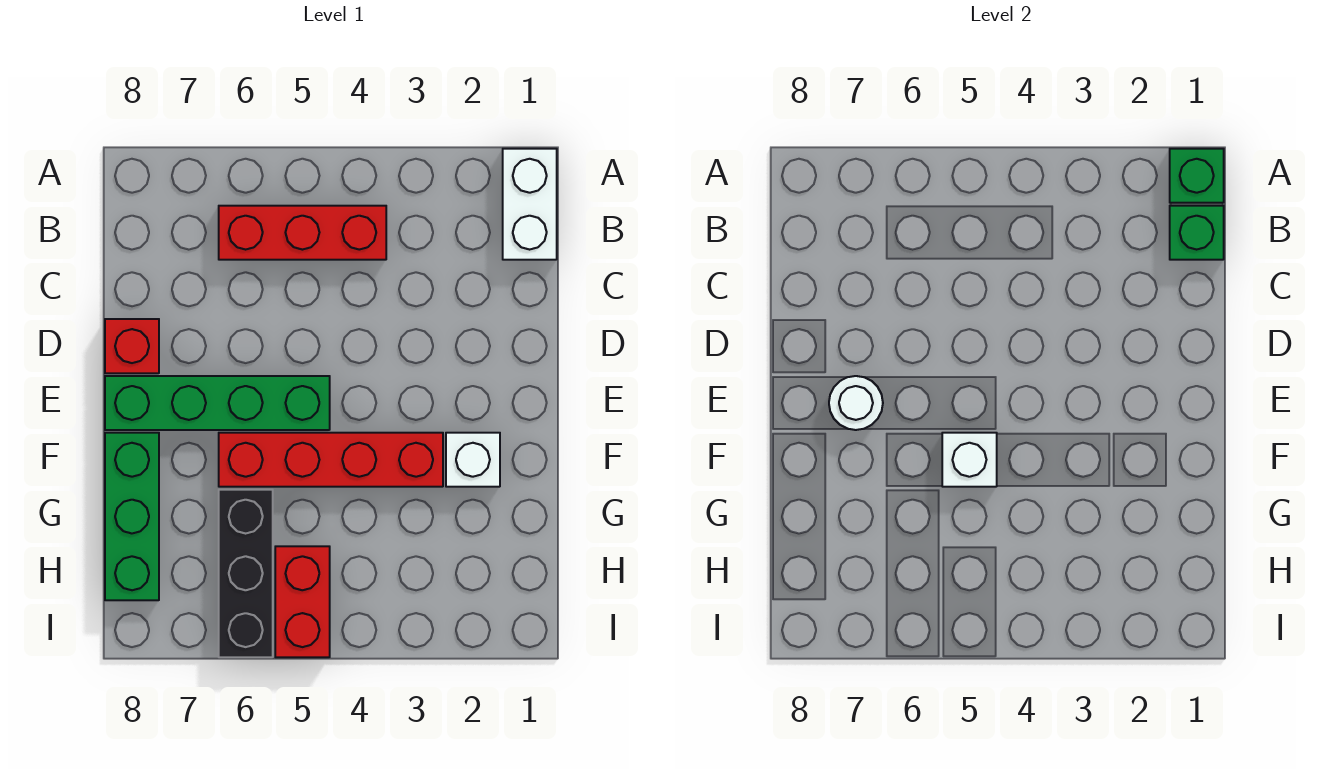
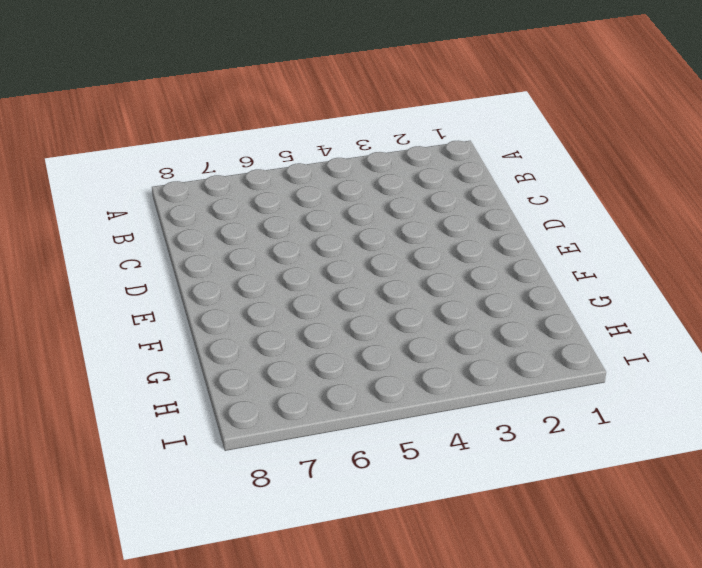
none -> white 1x2 brick [503,149,557,260]
none -> red 1x3 brick [219,206,386,260]
none -> red 1x1 brick [105,319,159,373]

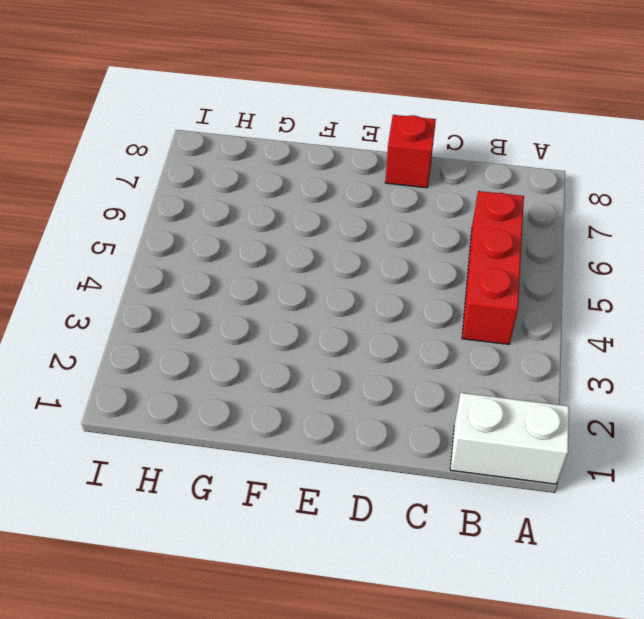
none -> green 1x4 brick [105,376,330,430]
none -> white 1x1 brick [446,433,500,487]
none -> red 1x4 brick [219,433,443,487]

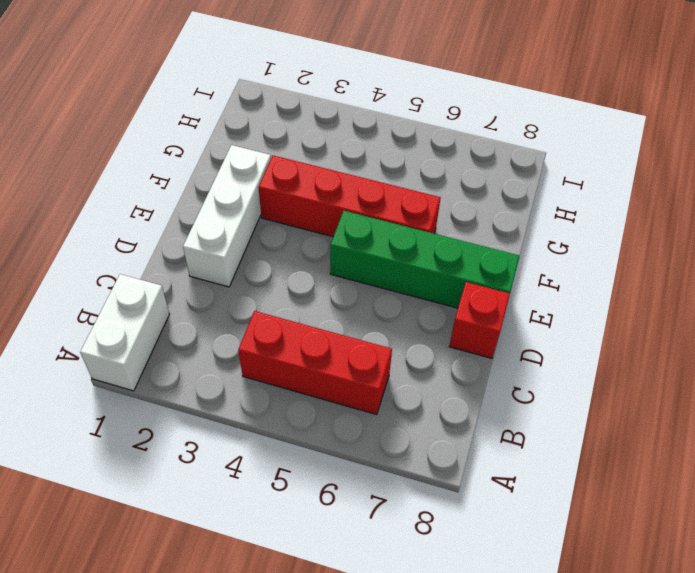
white 1x3 brick [183,145,271,287] -> white 1x1 brick [446,433,500,487]
none -> green 1x3 brick [105,433,159,600]
none -> black 1x3 brick [219,490,273,657]
none -> red 1x2 brick [275,546,330,657]

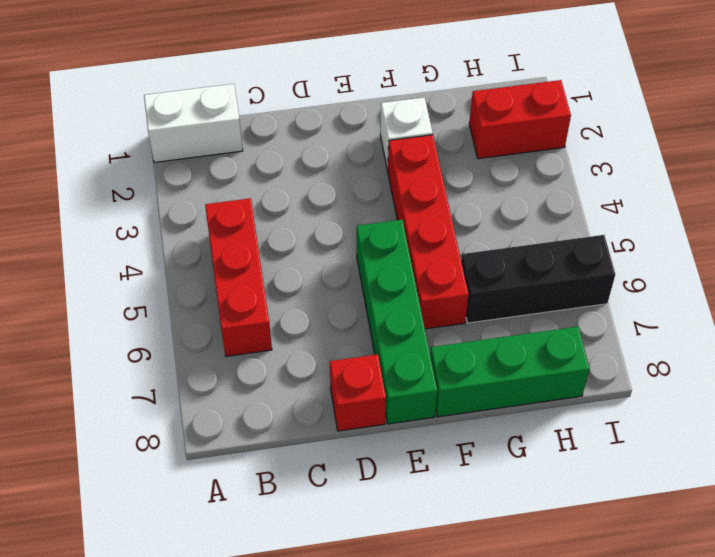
red 1x2 brick [469,80,571,159] -> red 1x2 brick moved to [275,546,330,657]
none -> green 1x1 brick [1170,149,1224,203]
none -> green 1x1 brick [1170,206,1224,260]
none -> white 1x1 round brick [829,376,883,430]

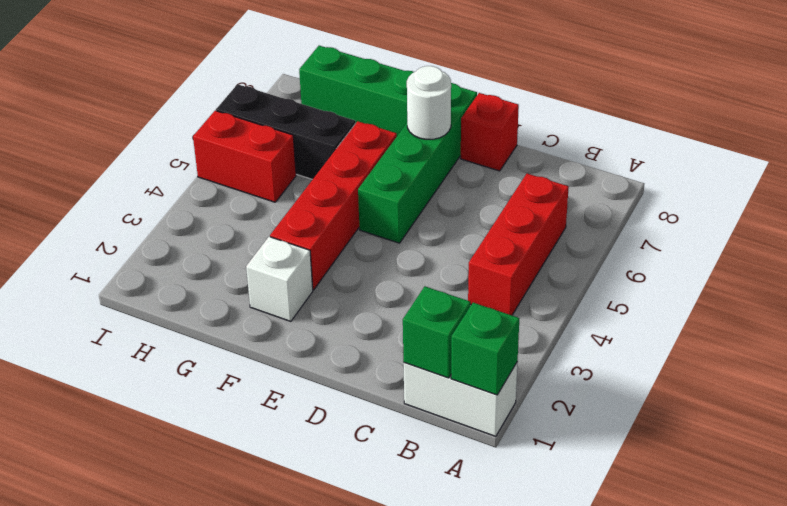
none -> white 1x1 brick [942,433,997,487]

